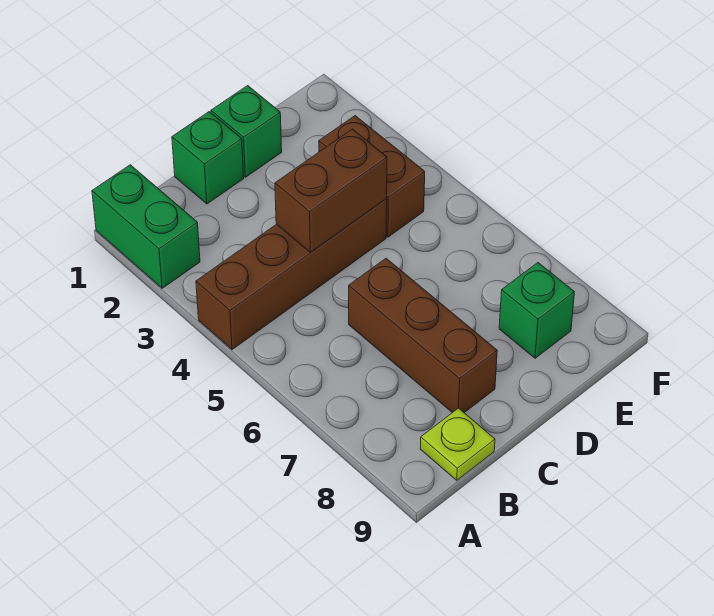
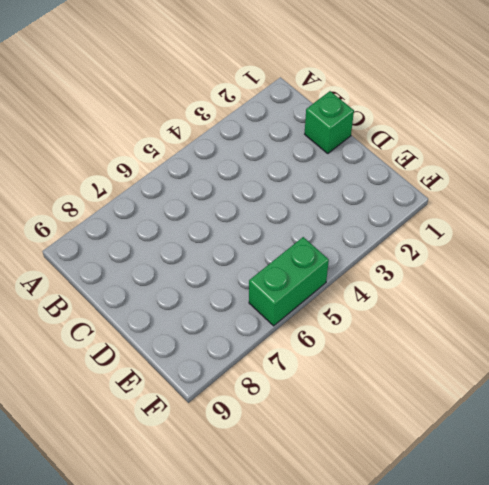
green 1x2 brick [249,237,329,326] -> green 1x2 brick moved to [92,165,200,288]
none -> brown 1x4 brick [196,199,387,350]
none -> lime 1x1 plate [420,408,495,480]

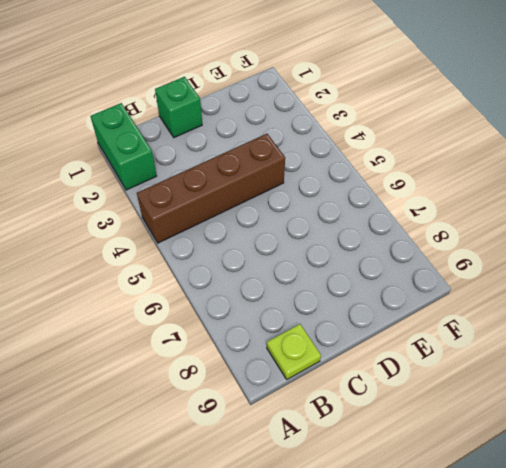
none -> brown 1x3 brick [349,258,497,413]
none -> green 1x1 brick [211,86,282,177]

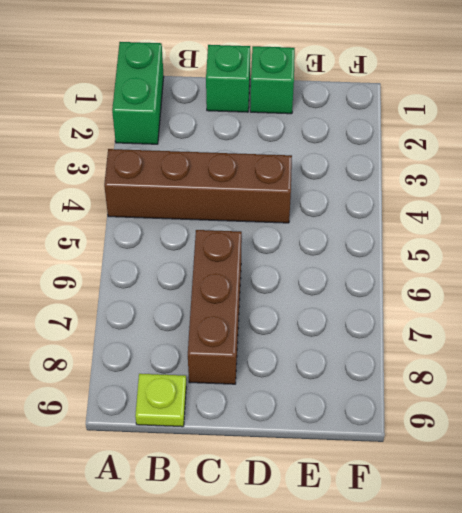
none -> brown 1x2 brick [319,116,425,237]
none -> green 1x1 brick [499,263,574,358]

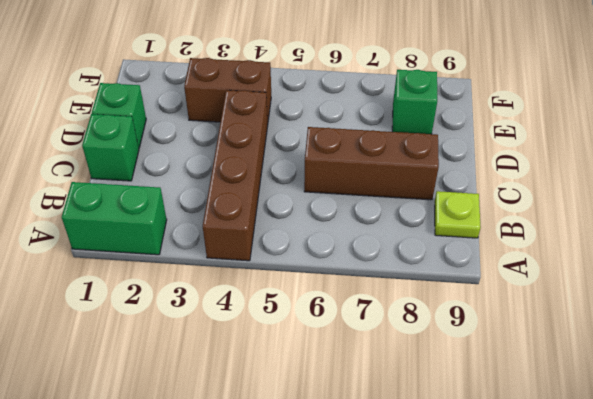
none -> brown 1x2 brick [275,129,387,252]

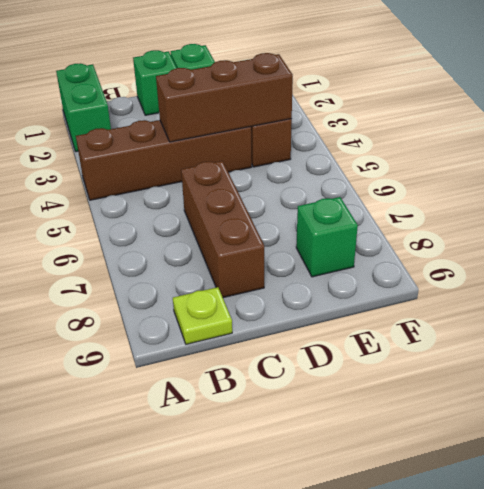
brown 1x3 brick [156,53,293,142] -> brown 1x2 brick [275,129,387,252]

